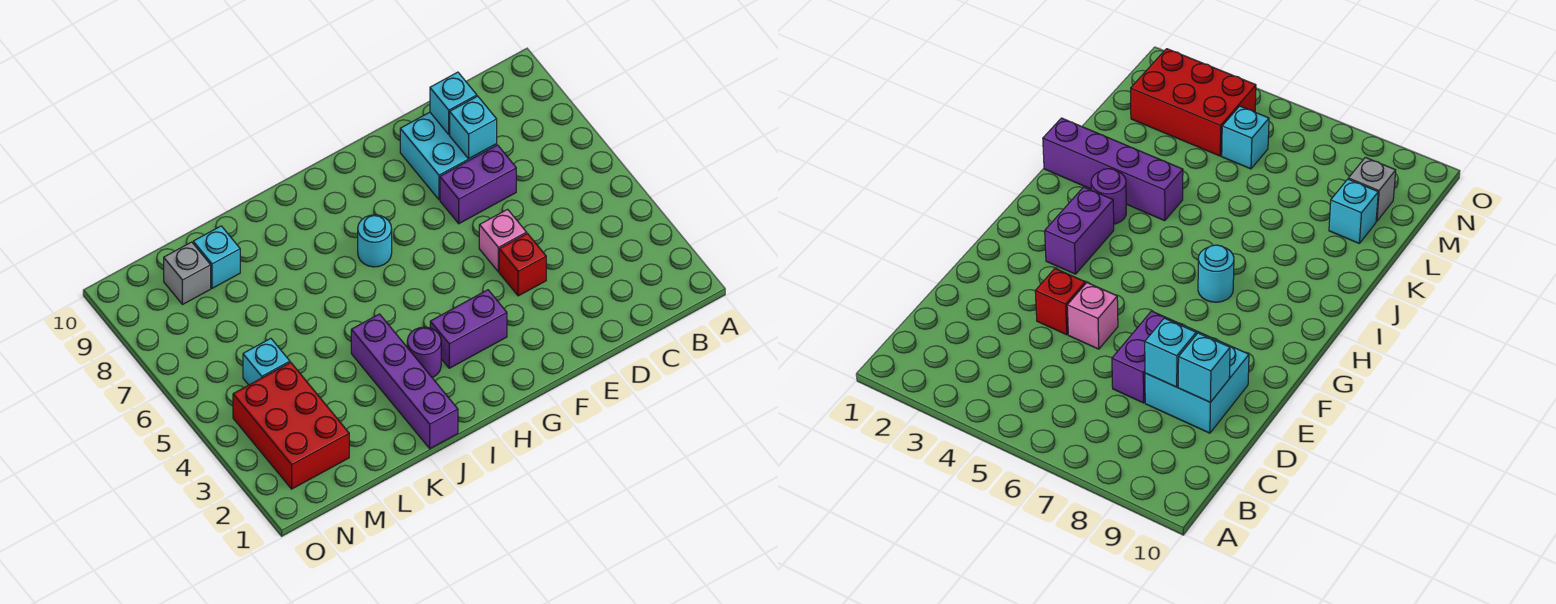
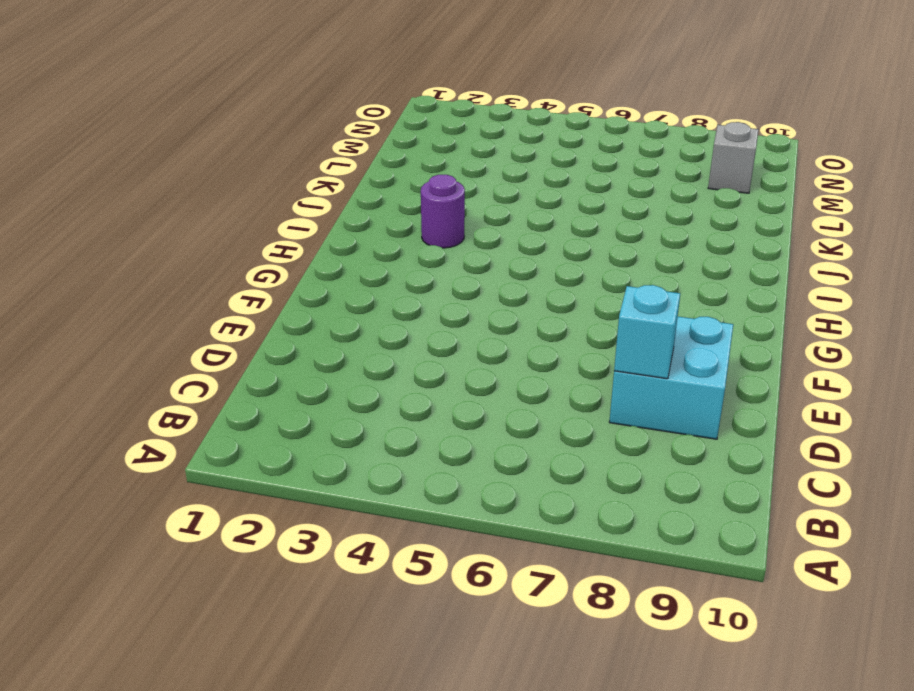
none -> purple 1x2 brick [440,145,516,224]
none -> red 1x1 brick [499,233,546,296]
none -> pink 1x1 brick [479,209,527,272]

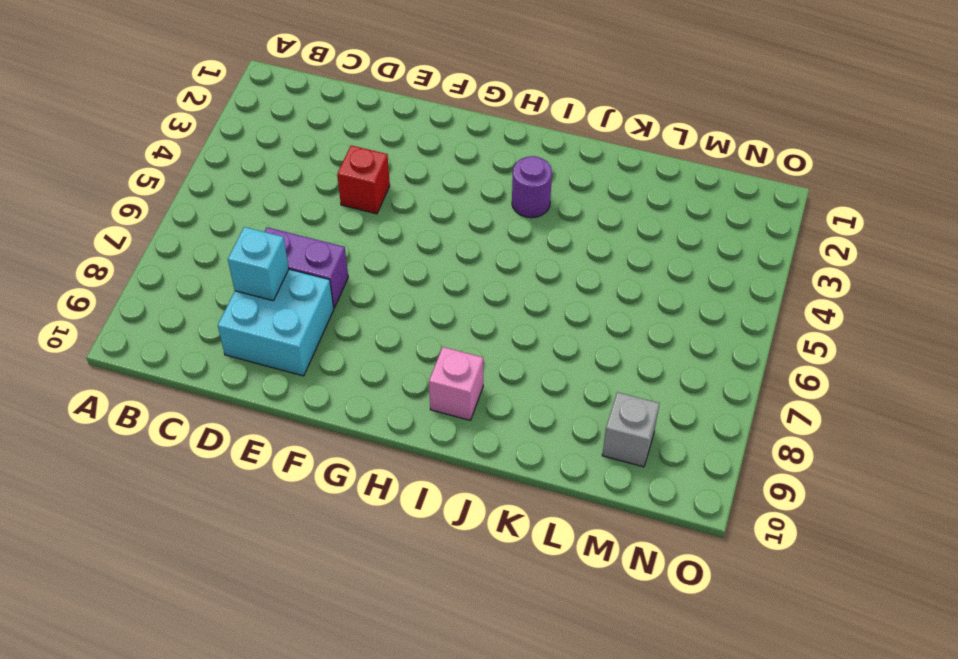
pink 1x1 brick [429,347,483,420] -> pink 1x1 brick moved to [479,209,527,272]
none -> purple 1x2 brick [430,290,507,368]
none -> cyan 1x1 round brick [358,215,392,267]
none -> purple 1x4 brick [351,314,458,449]

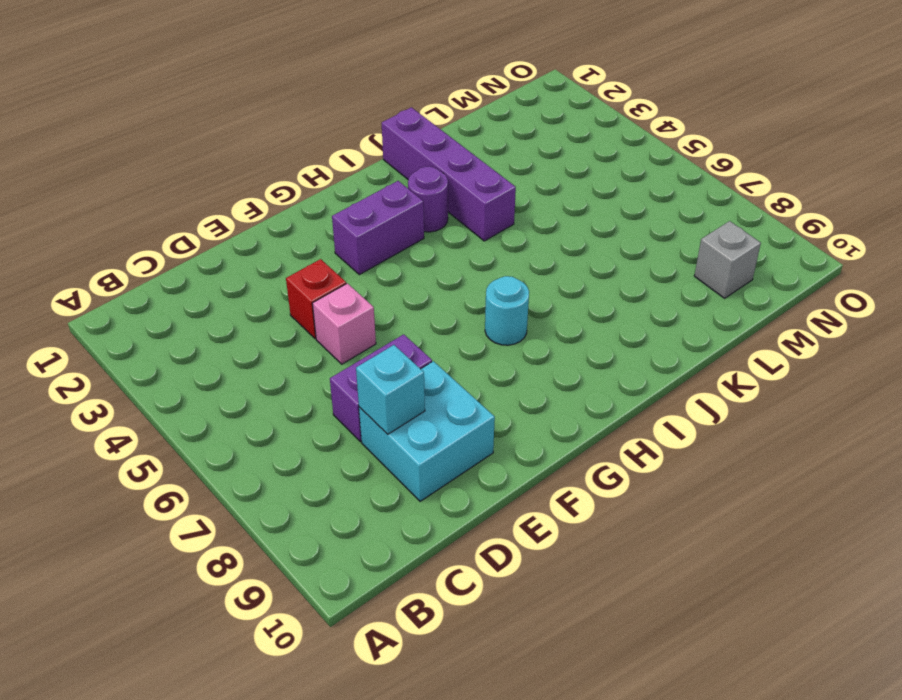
none -> cyan 1x1 brick [193,226,240,288]
none -> red 2x3 brick [233,362,349,489]
none -> cyan 1x1 brick [243,338,290,385]

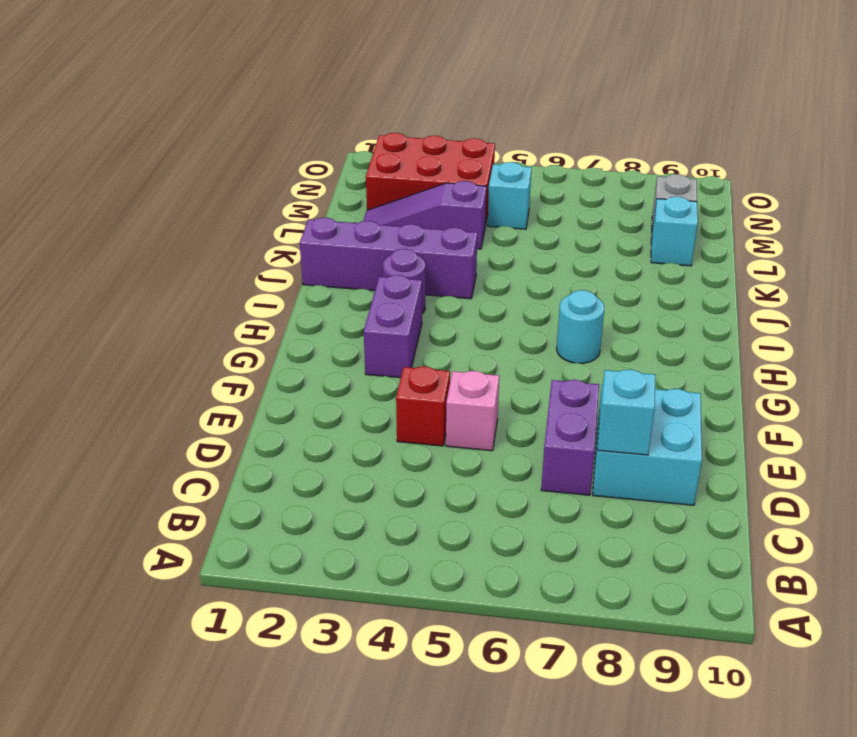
purple 1x3 slope [363,181,487,249] -> none
none -> cyan 1x1 brick [430,72,477,134]

